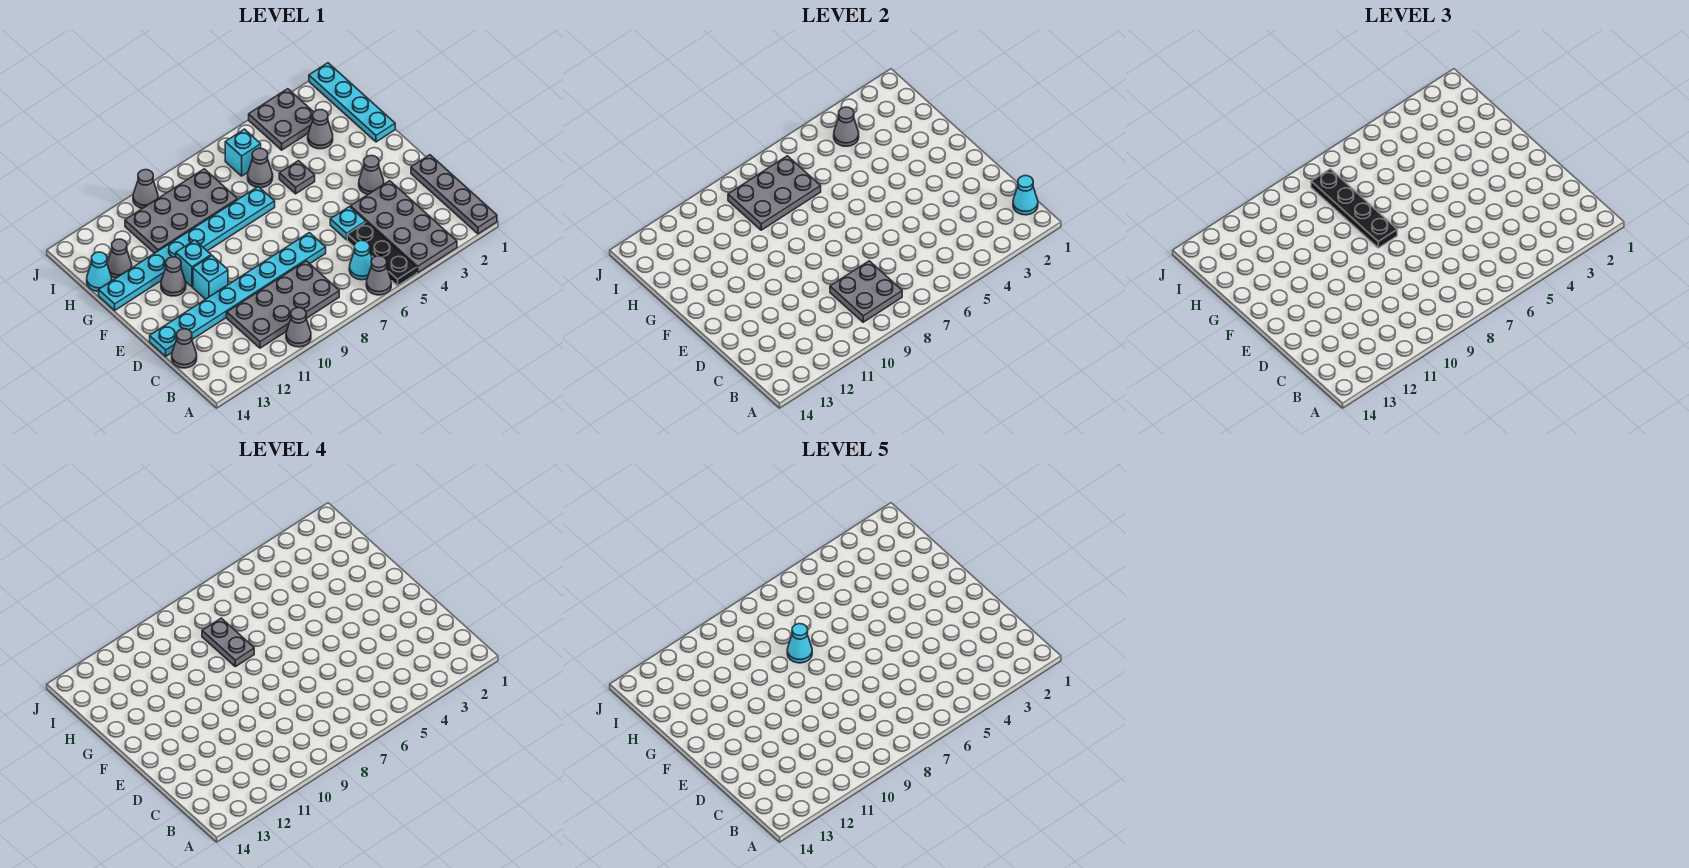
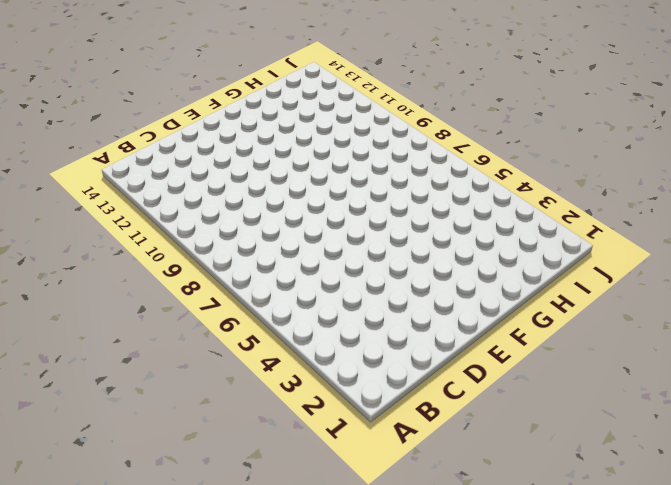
none -> grey 1x4 plate [411,155,497,234]
none -> grey 2x4 plate [351,181,457,273]
none -> black 1x3 plate [347,222,417,286]
none -> grey 1x1 cone [366,256,391,295]

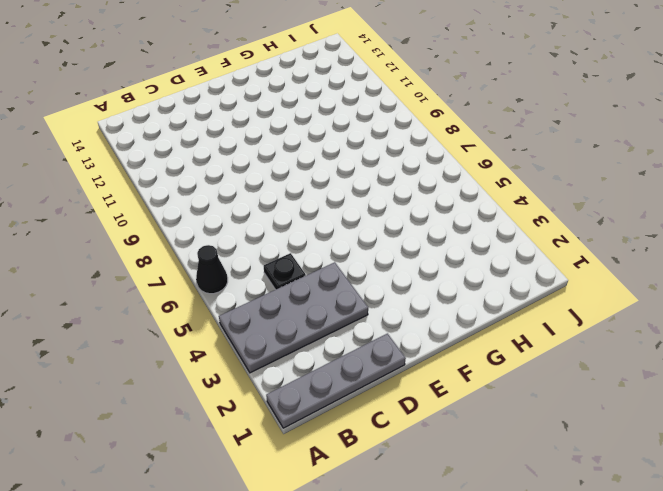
black 1x1 cone [196,245,228,294] -> grey 1x1 cone [366,256,391,295]
black 1x1 plate [264,253,306,290] -> black 1x3 plate [347,222,417,286]
none -> grey 1x1 cone [286,308,311,347]
none -> cyan 1x1 cone [349,240,372,280]
none -> grey 2x4 plate [227,261,339,348]
none -> grey 1x1 cone [172,329,197,368]

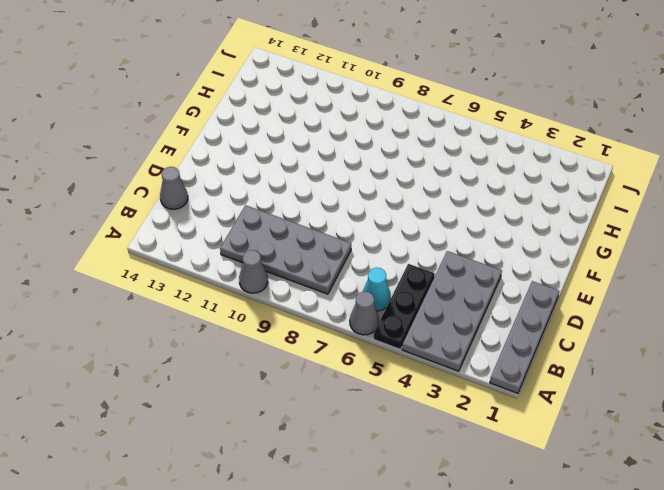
none -> cyan 1x1 plate [330,207,366,240]
none -> cyan 1x8 plate [150,233,326,356]
none -> grey 1x1 cone [359,156,384,194]
none -> cyan 1x1 brick [193,256,228,299]

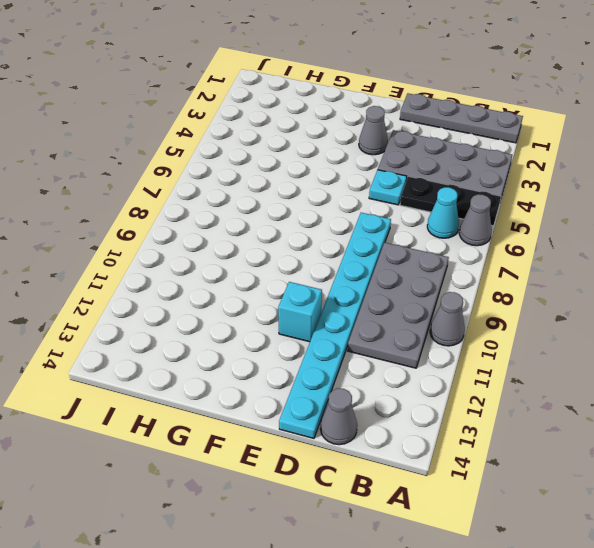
none -> cyan 1x1 brick [176,240,211,287]
none -> grey 1x1 cone [161,257,186,296]
none -> cyan 1x4 plate [309,63,395,142]
none -> grey 1x1 plate [279,161,315,194]

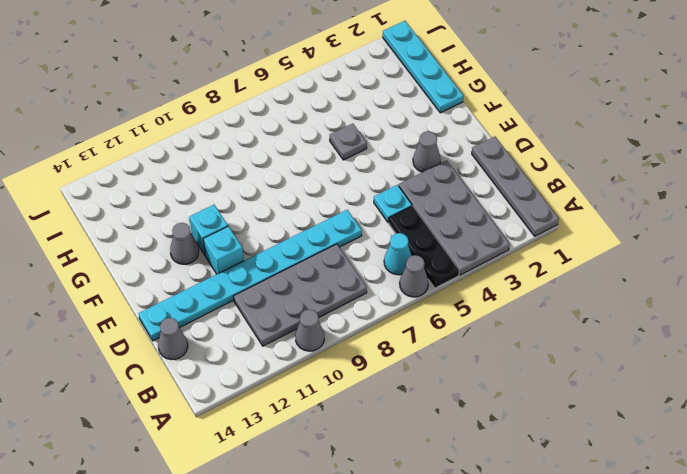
none -> cyan 1x8 plate [99,187,275,310]
none -> grey 1x1 cone [308,110,333,149]
none -> grey 1x1 cone [248,148,273,188]
none -> grey 2x4 plate [125,169,237,253]

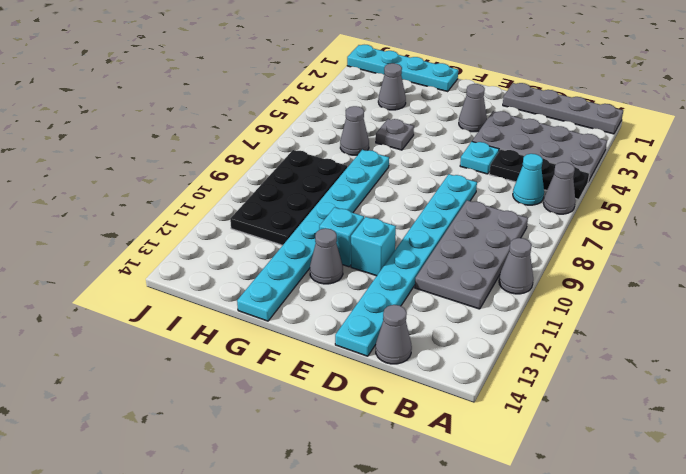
black 2x4 plate [230,150,347,245] -> grey 2x4 plate [125,169,237,253]
none -> grey 1x1 cone [107,239,132,278]
none -> cyan 1x1 cone [87,252,112,291]
none -> grey 2x2 plate [249,89,314,150]
none -> cyan 1x1 brick [225,129,261,176]

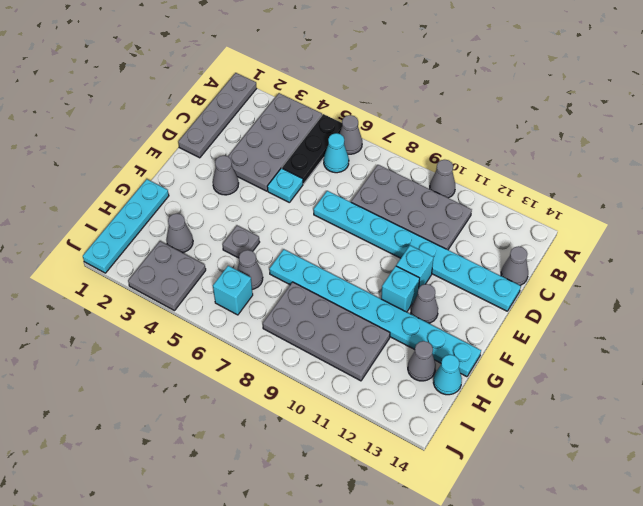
none -> grey 1x1 cone [133,170,158,209]
none -> cyan 1x1 cone [1013,176,1038,215]
none -> grey 2x2 plate [830,261,902,322]
none -> grey 2x3 plate [728,156,821,230]

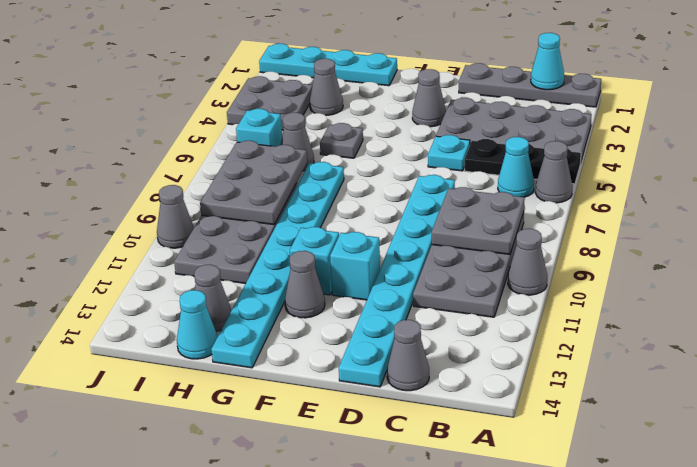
none -> grey 1x1 cone [834,107,859,146]
none -> black 1x4 plate [1311,169,1397,248]
none -> grey 1x2 plate [202,618,254,667]
none -> cyan 1x1 cone [787,624,812,663]

